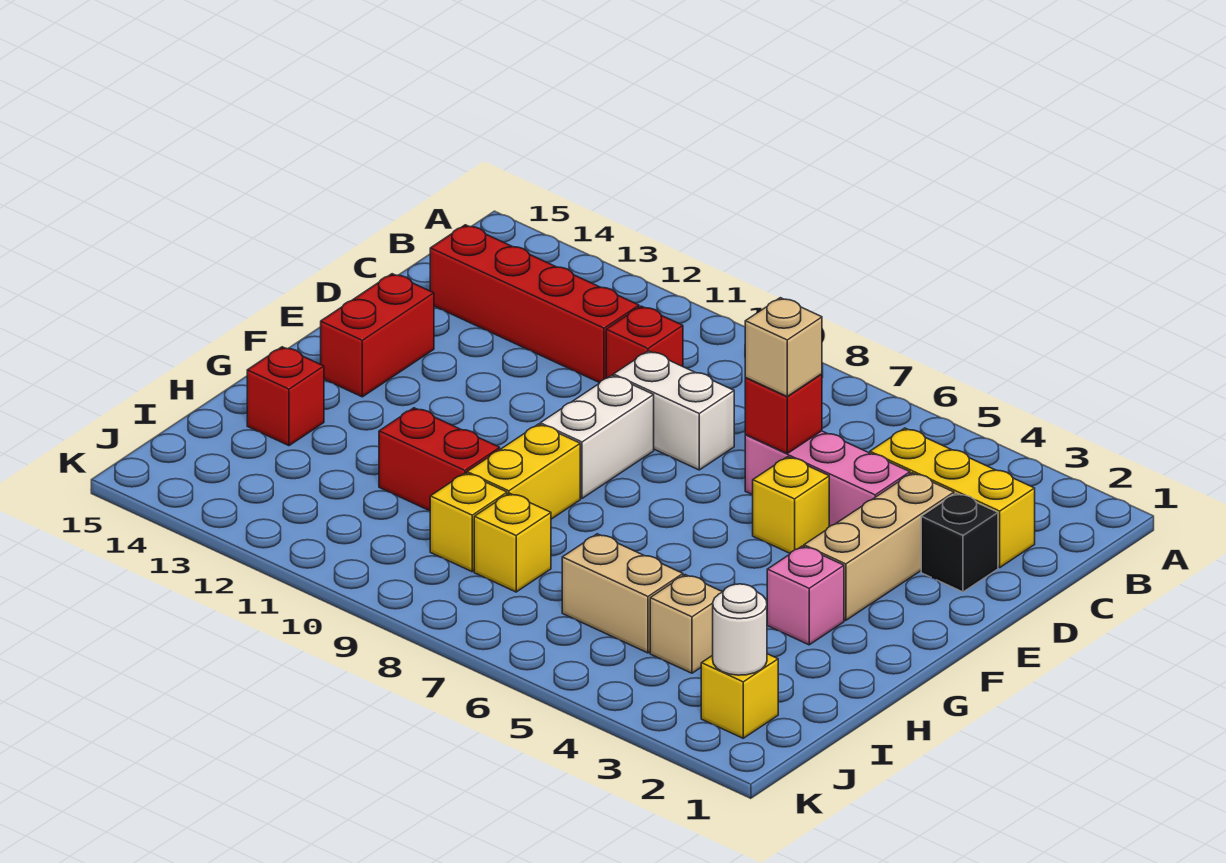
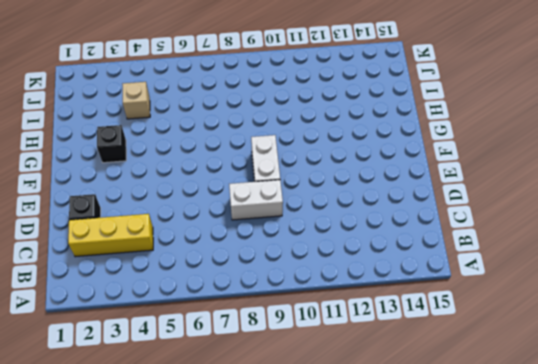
black 1x1 brick [97,125,126,163] -> pink 1x1 brick [767,546,844,645]
none -> red 1x1 brick [606,306,683,378]
none -> red 1x4 brick [430,225,639,383]
none -> tan 1x3 brick [804,473,954,620]

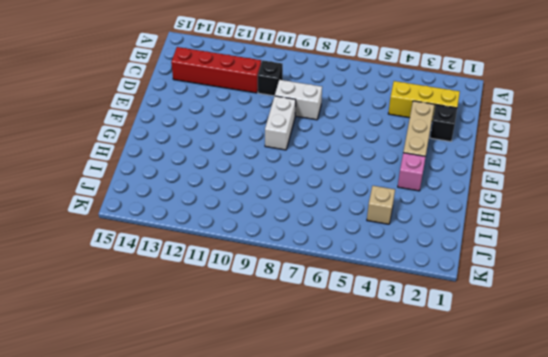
black 1x1 brick [258,60,283,96] -> red 1x1 brick [606,306,683,378]
none -> pink 1x3 brick [745,431,910,527]
none -> yellow 1x1 brick [753,457,829,553]
none -> red 1x2 brick [321,274,434,397]

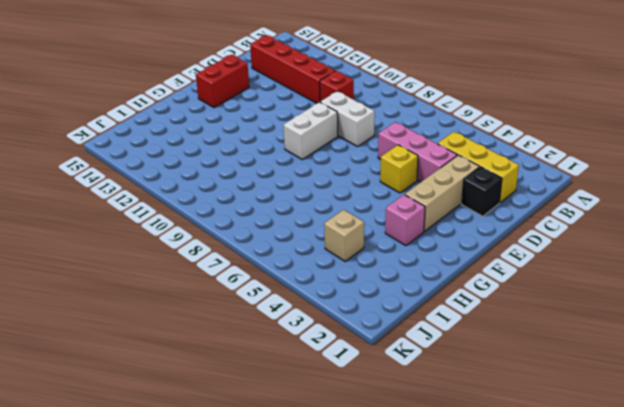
none -> yellow 1x2 brick [467,424,580,519]
none -> red 1x2 brick [379,408,500,511]
none -> red 1x1 brick [247,347,324,446]

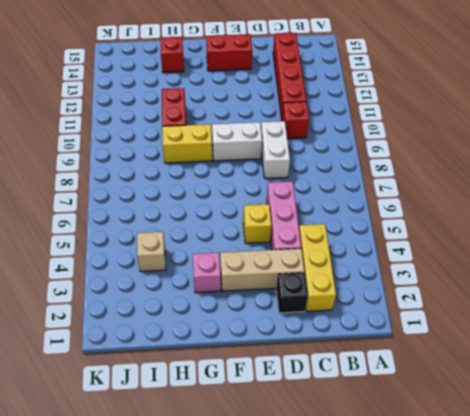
none -> tan 1x2 brick [562,534,683,653]
none -> yellow 1x1 brick [474,493,551,592]
none -> yellow 1x1 brick [430,473,507,572]

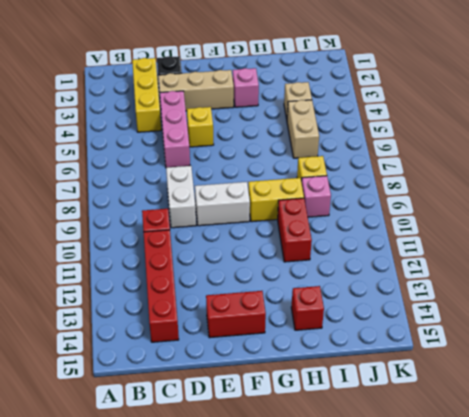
pink 1x1 brick [302,176,331,217] -> yellow 1x1 brick [430,473,507,572]
none -> yellow 1x1 brick [701,654,778,738]
none -> red 1x1 brick [745,374,822,453]
none -> white 1x1 round brick [713,584,767,675]

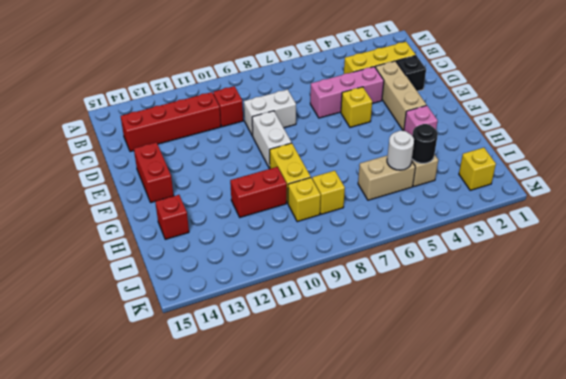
black 1x1 round brick [412,124,438,163] -> none
white 1x1 round brick [387,131,414,170] -> white 1x1 round brick moved to [713,584,767,675]
none -> red 1x1 brick [745,374,822,453]
none -> tan 1x1 brick [745,298,822,396]

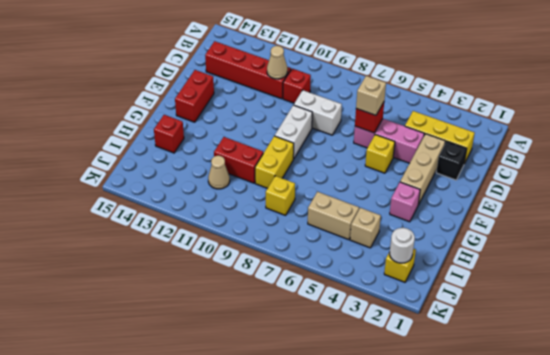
tan 1x1 cone [267,46,287,79] -> none
tan 1x1 cone [208,156,230,189] -> none
none -> yellow 1x1 brick [430,473,507,572]

